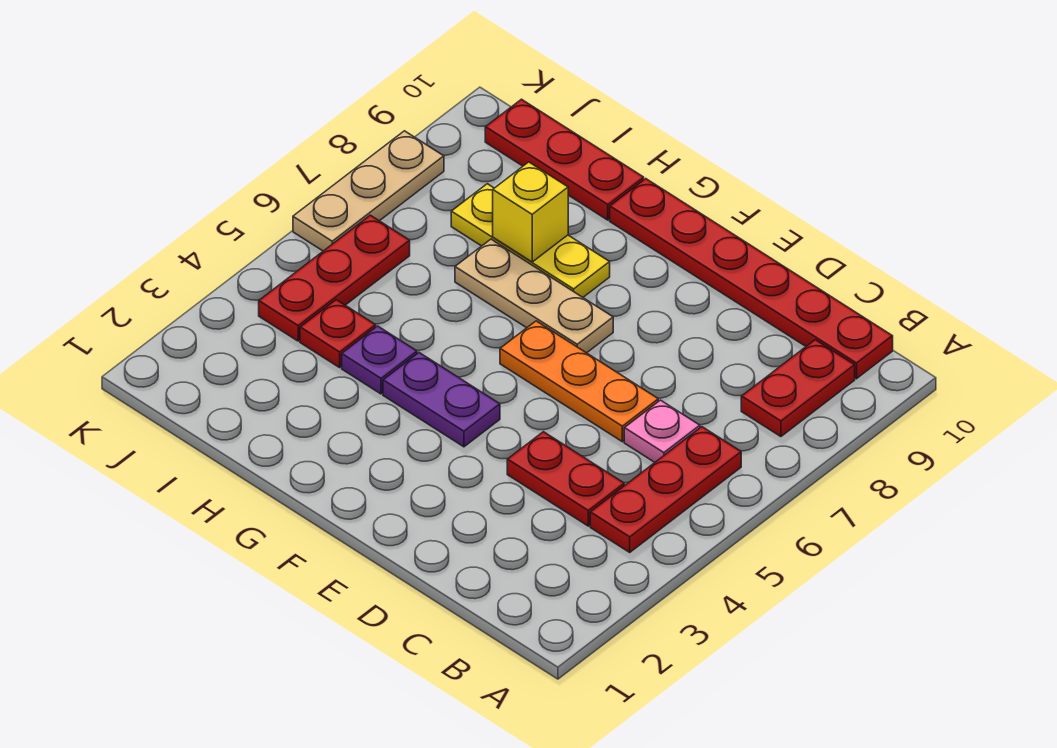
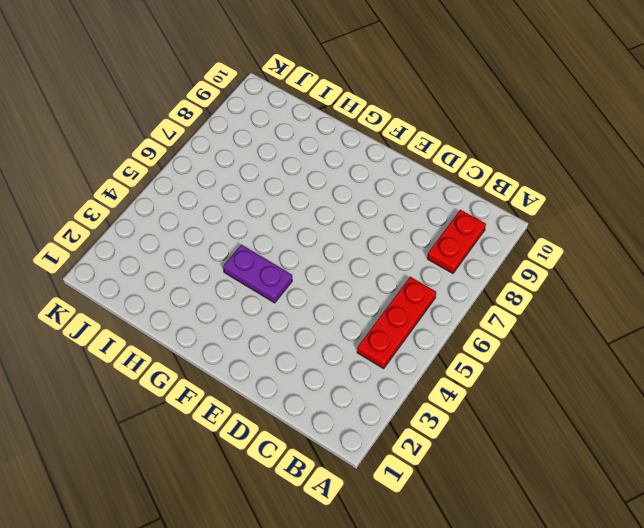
none -> red 1x6 plate [610,179,893,379]
none -> red 1x2 plate [507,432,624,526]
none -> pink 1x1 plate [624,400,700,462]

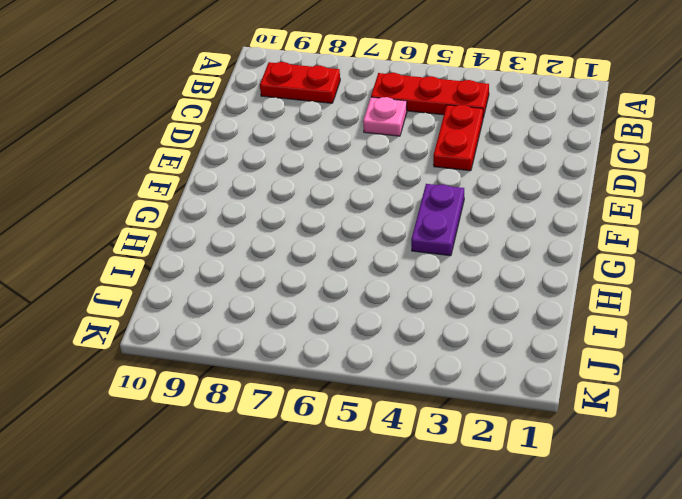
none -> red 1x6 plate [610,179,893,379]
none -> orange 1x3 plate [500,321,658,442]
none -> tan 1x3 plate [455,239,613,353]

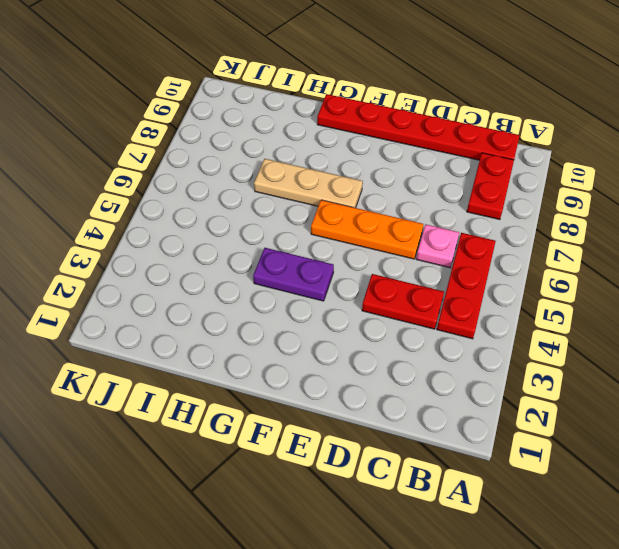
none -> yellow 1x3 plate [451,184,610,297]
none -> purple 1x1 plate [342,326,417,394]
none -> red 1x3 plate [485,99,644,220]

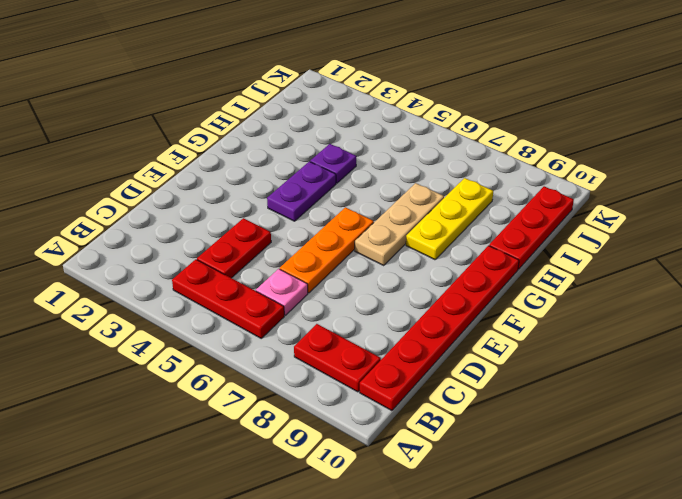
none -> red 1x1 plate [300,300,376,368]
none -> red 1x3 plate [259,215,410,341]
none -> tan 1x3 plate [293,131,444,251]

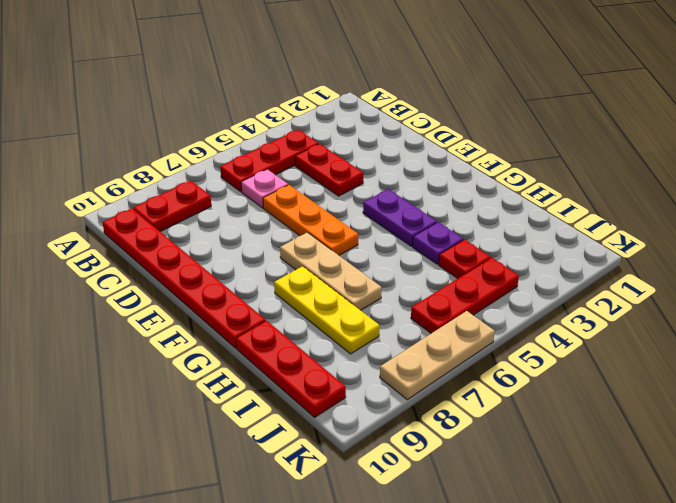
none -> yellow 1x1 brick [493,162,568,262]

